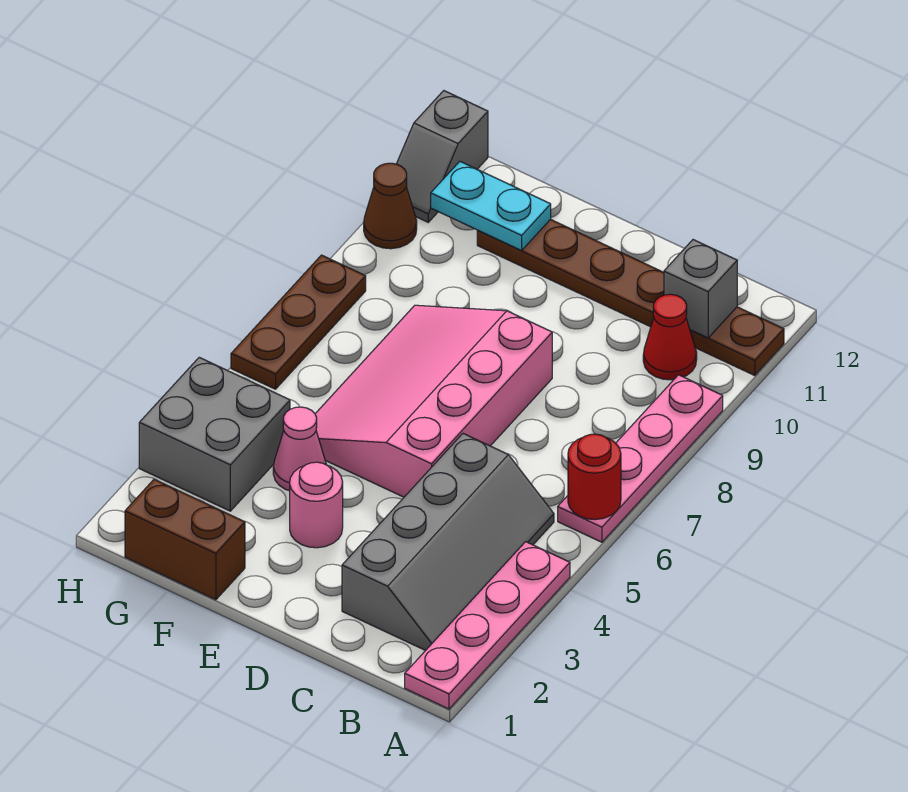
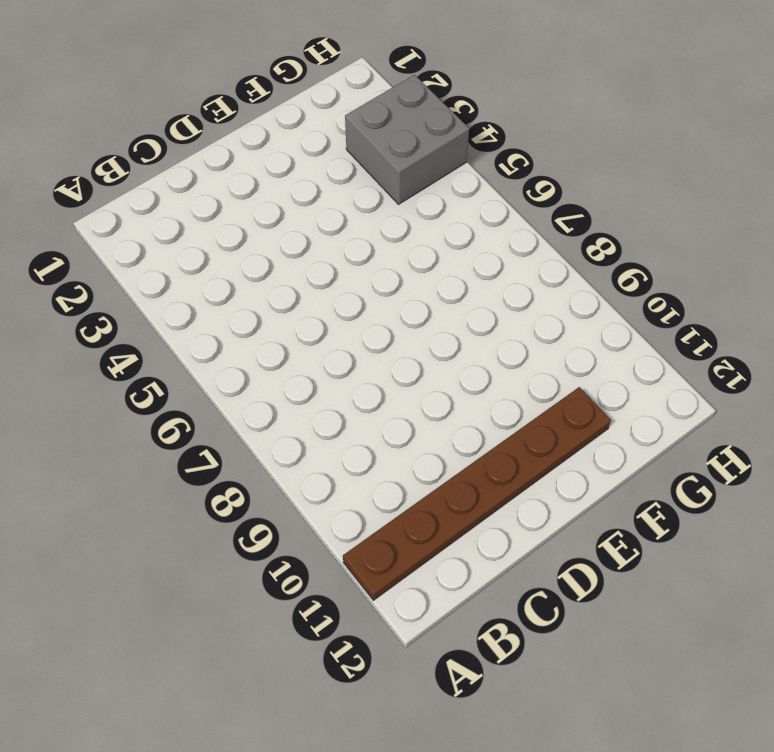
none -> pink 1x4 plate [405,542,570,709]
none -> pink 1x4 plate [558,375,723,542]
none -> grey 2x4 slope [342,434,554,651]

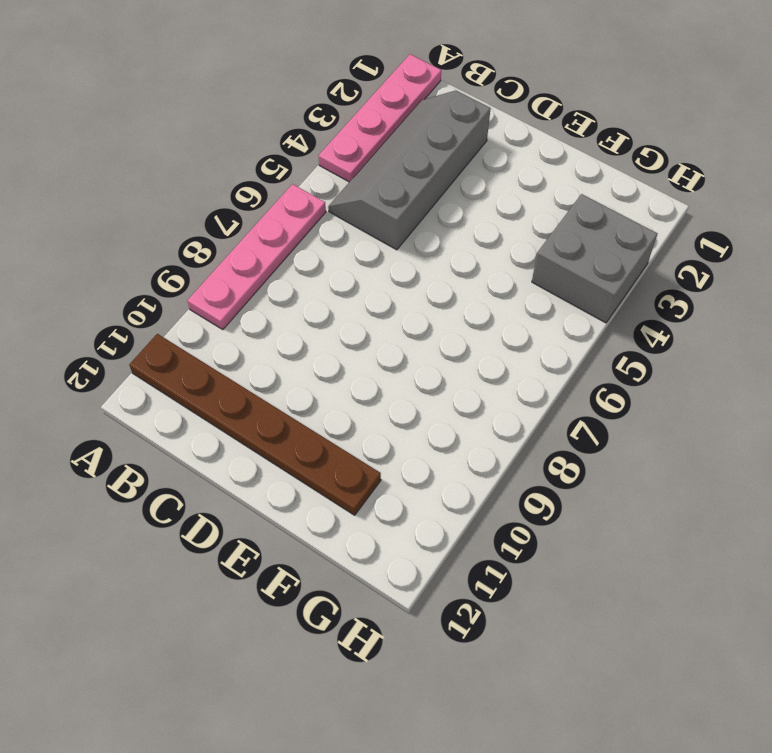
none -> red 1x1 cone [643,294,697,380]
none -> pink 3x4 slope [315,305,552,497]
none -> pink 1x1 round brick [290,462,343,548]

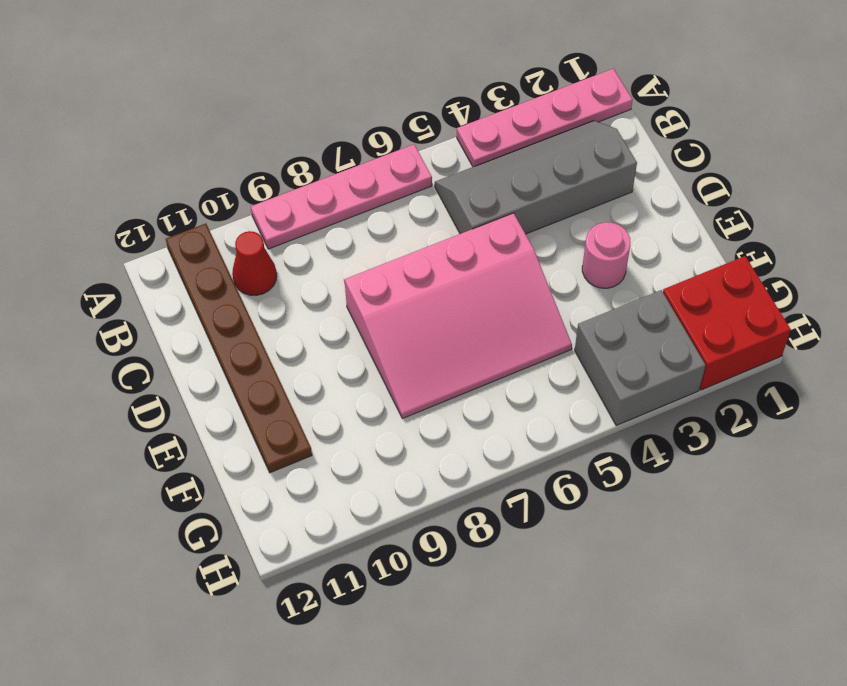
red 2x2 brick [663,256,791,390] -> brown 1x2 brick [125,479,245,600]
none -> pink 1x1 cone [273,407,326,491]
none -> brown 1x3 plate [231,255,366,389]
none -> brown 1x1 cone [364,163,417,249]

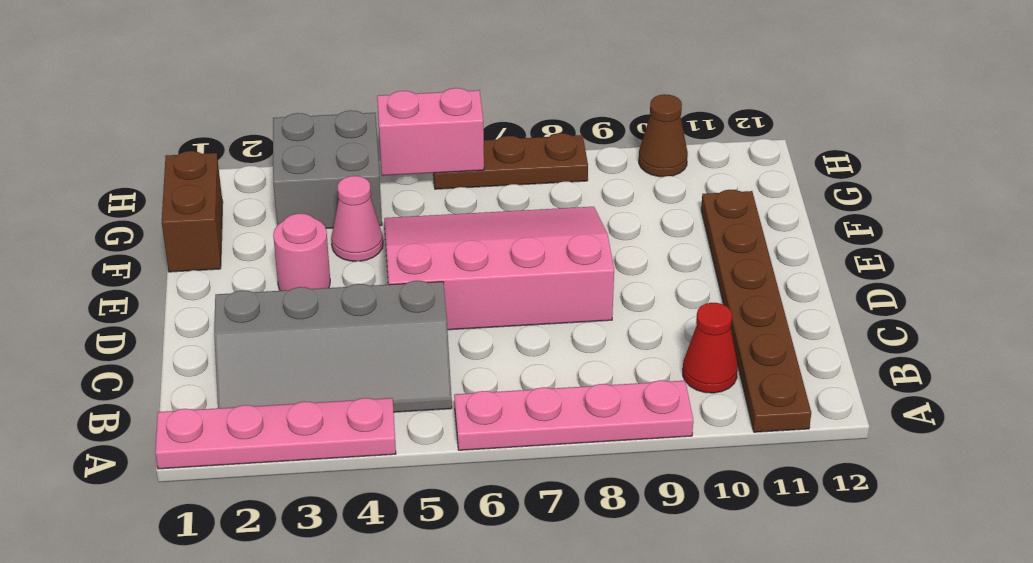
pink 1x2 brick [377,88,484,176] -> none
none -> grey 1x2 slope [397,91,488,222]
none -> red 1x1 round brick [568,434,621,520]
none -> grey 1x1 brick [664,240,737,338]

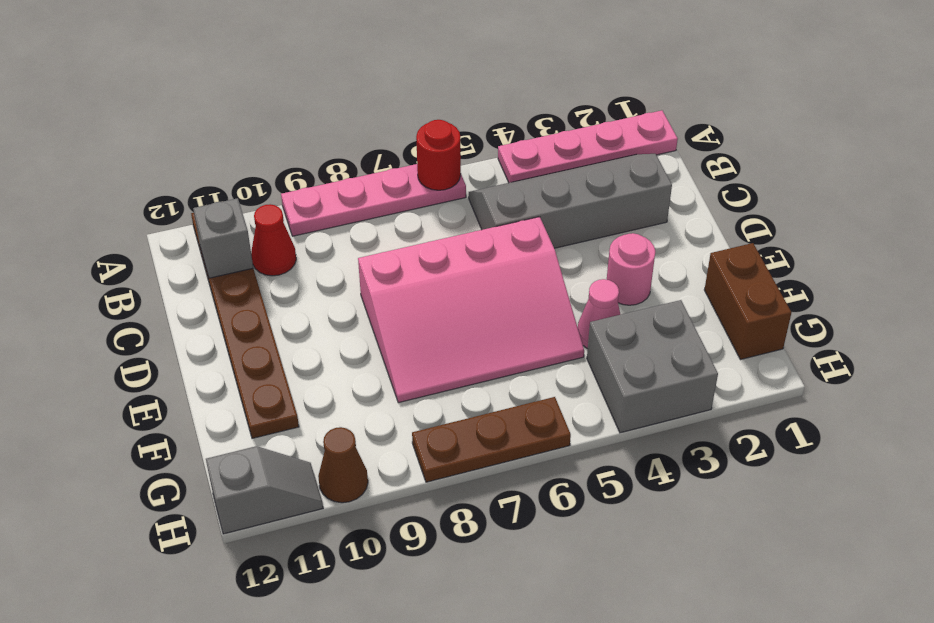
none -> cyan 1x2 plate [431,161,551,251]

